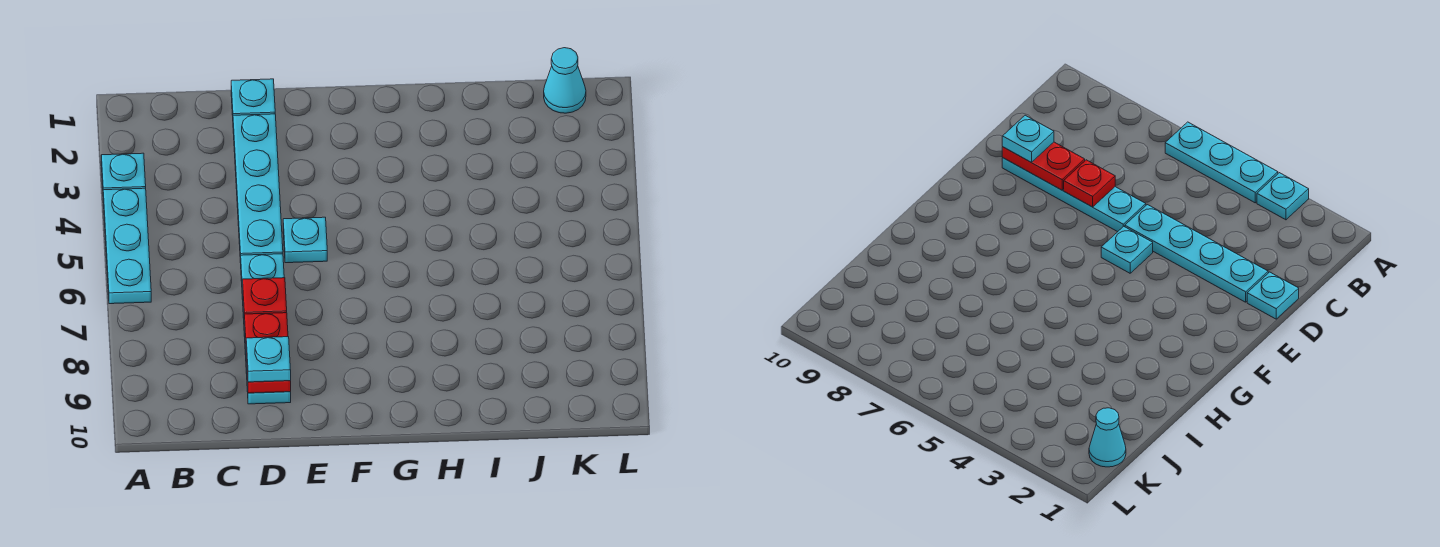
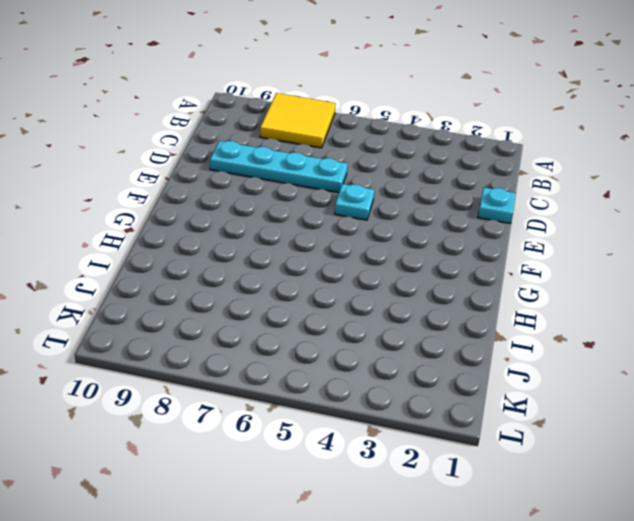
yellow 2x2 tile [260,93,336,148] -> none
none -> cyan 1x1 plate [101,153,146,190]
none -> cyan 1x3 plate [103,188,151,304]

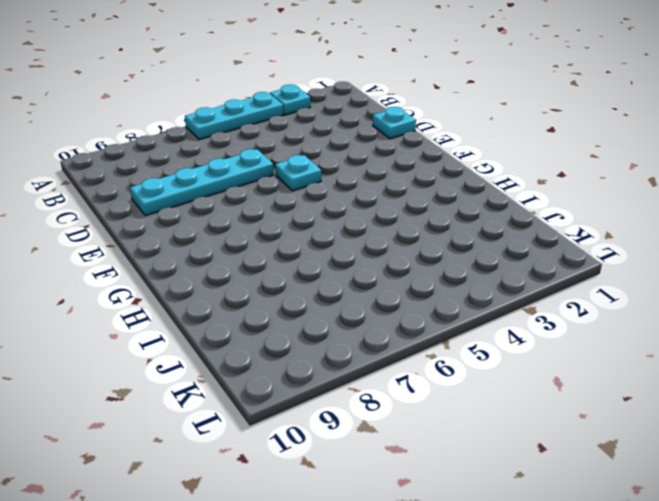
none -> cyan 1x4 plate [233,114,283,263]
none -> cyan 1x1 cone [544,48,586,113]

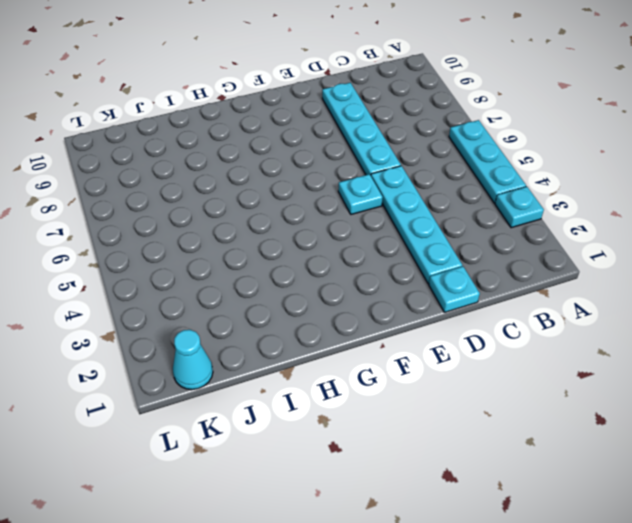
none -> red 1x1 plate [243,278,287,314]
none -> red 1x2 plate [244,313,291,393]

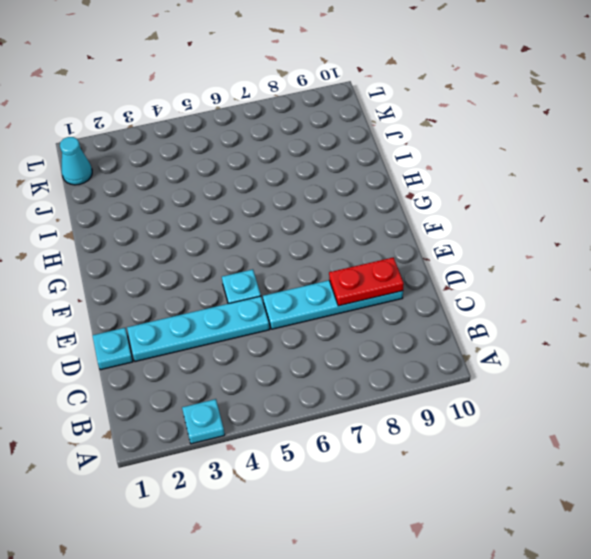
none -> cyan 1x3 plate [103,188,151,304]
none -> red 1x1 plate [243,278,287,314]

